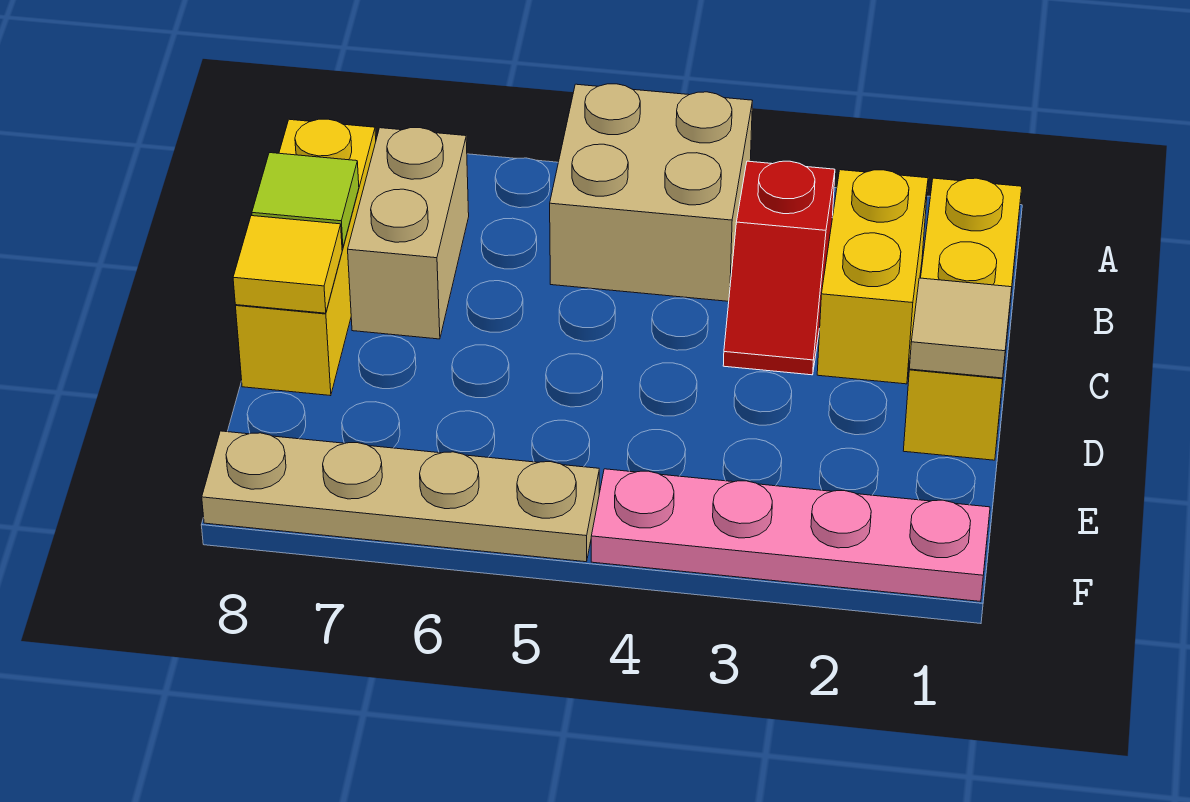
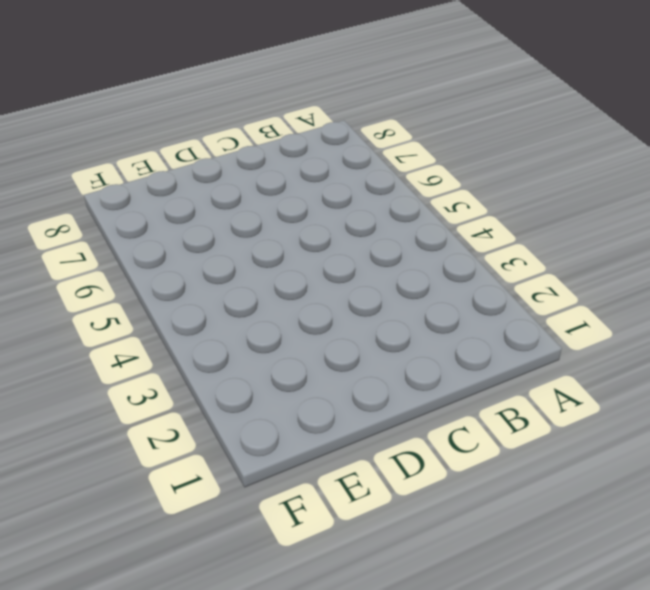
none -> tan 2x2 brick [550,84,752,301]
none -> yellow 1x3 brick [903,178,1022,460]

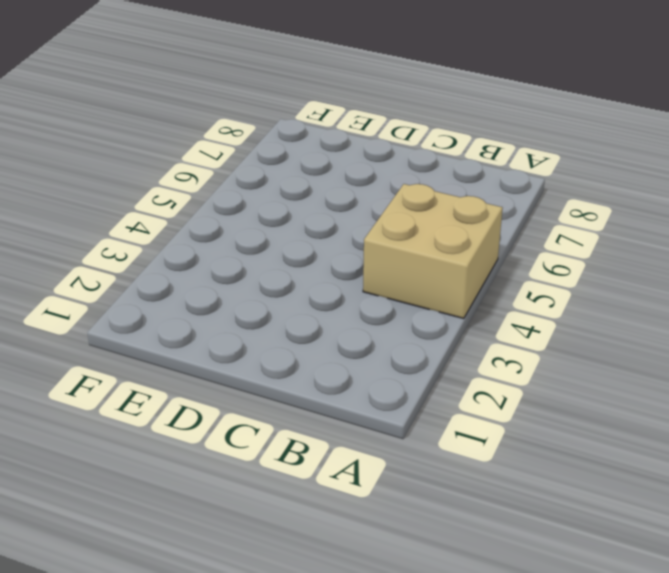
none -> yellow 1x3 brick [903,178,1022,460]
none -> yellow 1x2 brick [817,170,928,384]

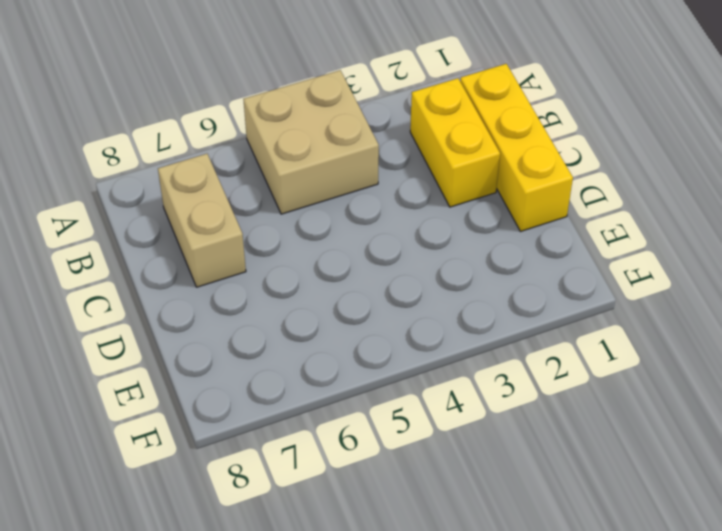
none -> red 1x2 slope [723,161,835,375]
none -> yellow 1x3 brick [236,119,376,396]

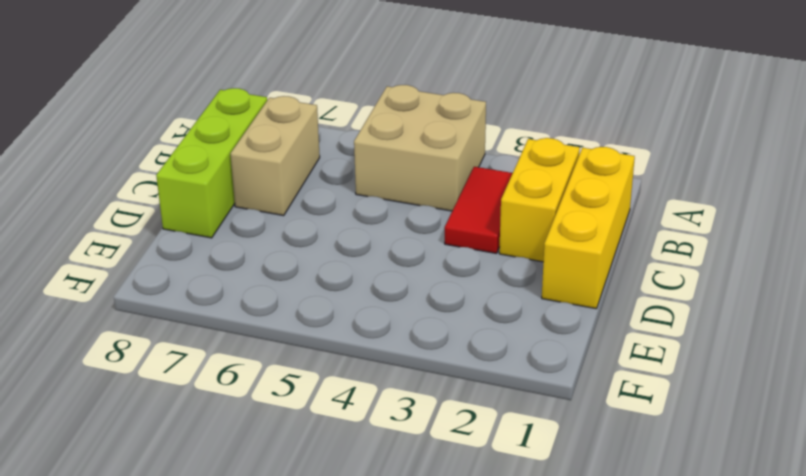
red 1x2 tile [445,167,513,253] -> red 1x2 slope [723,161,835,375]
lime 1x3 brick [156,88,267,238] -> yellow 1x3 brick [236,119,376,396]
none -> pink 1x4 plate [591,469,990,602]
none -> tan 1x4 plate [202,431,599,562]

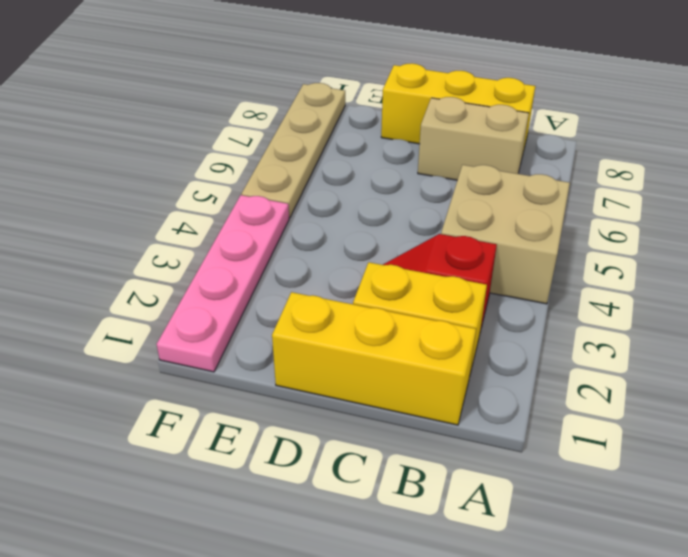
none -> lime 1x1 tile [252,153,359,248]
none -> tan 1x1 tile [909,278,1012,378]

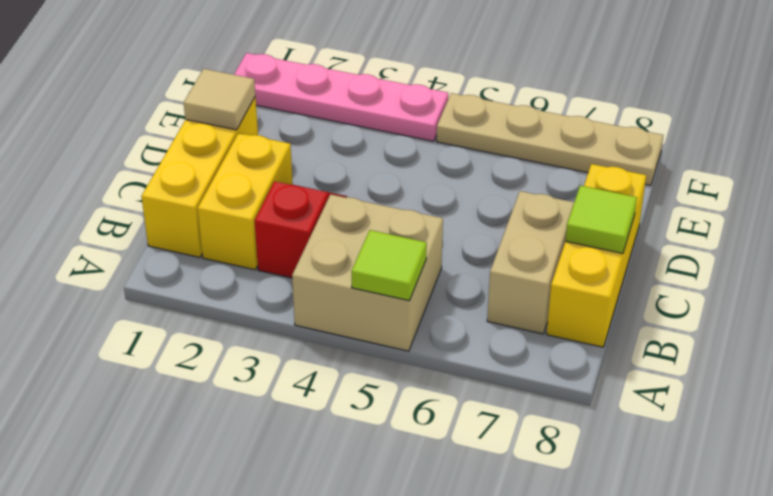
lime 1x1 tile [351,230,427,301] -> none
none -> yellow 1x1 tile [233,216,342,313]

